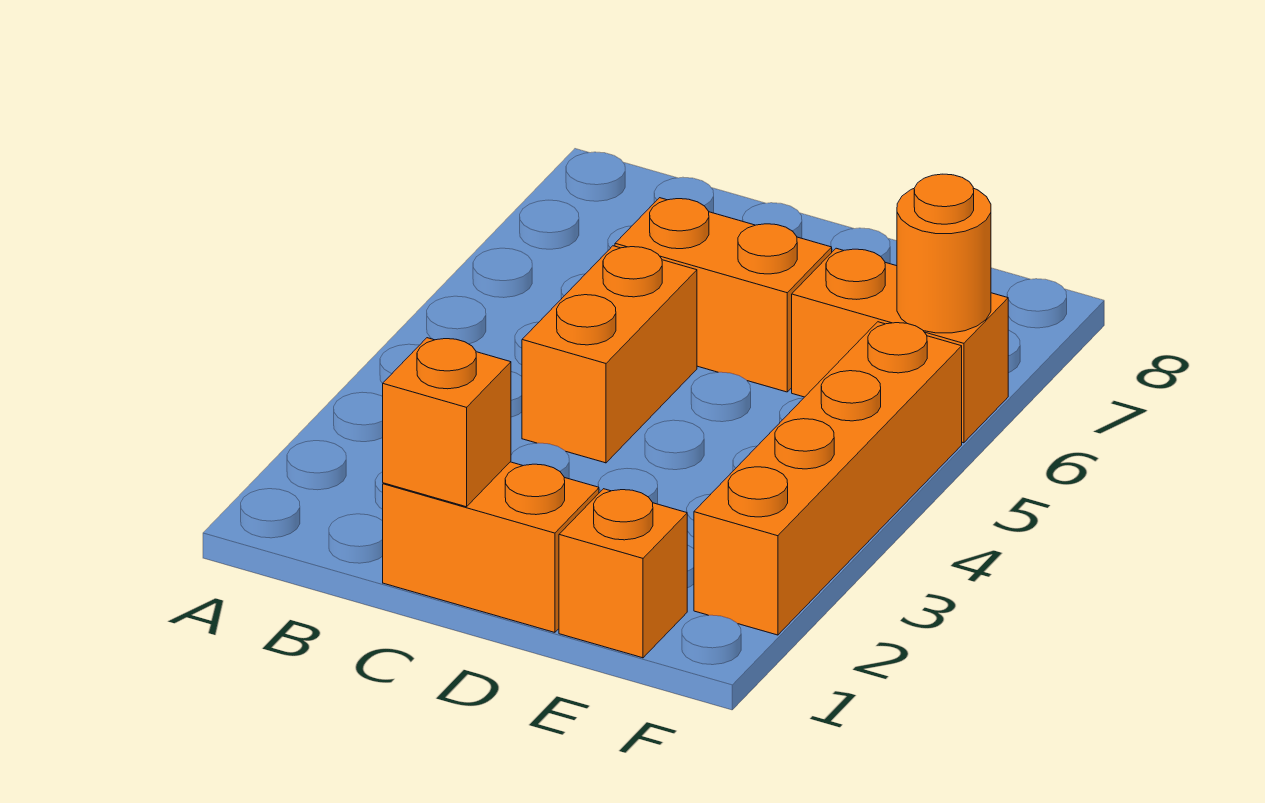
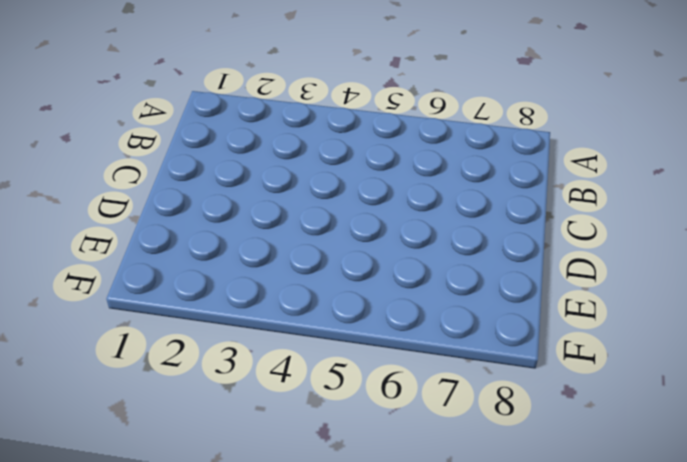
none -> orange 1x2 brick [383,462,599,632]
none -> orange 1x2 brick [522,246,697,463]

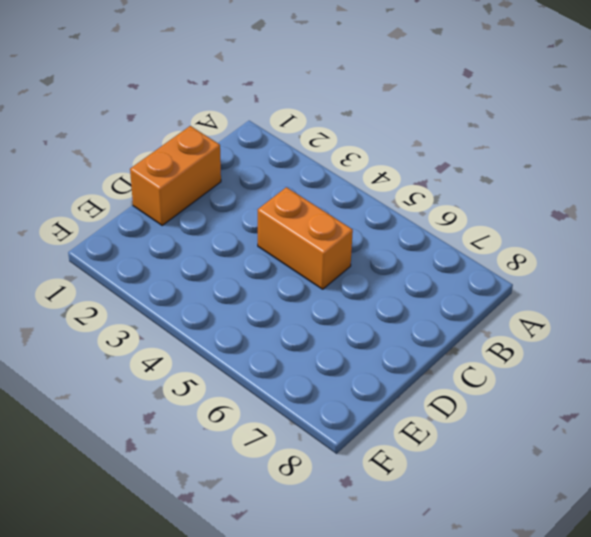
none -> orange 1x2 brick [615,198,832,392]
none -> orange 1x1 brick [559,489,687,658]

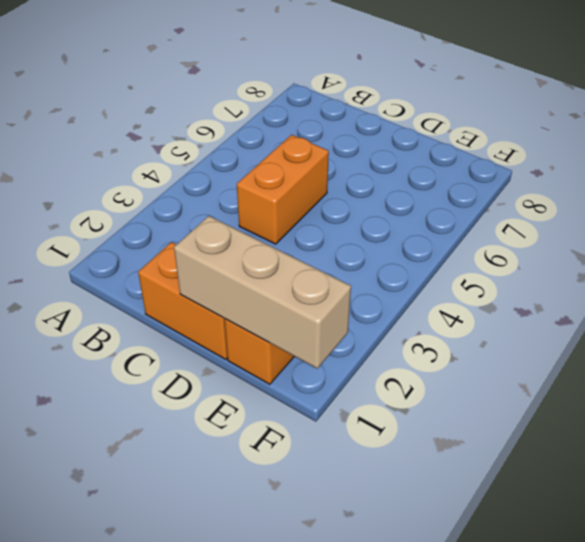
tan 1x3 brick [174,216,351,368] -> none
none -> orange 1x2 brick [615,198,832,392]
none -> orange 1x2 brick [792,248,1008,443]

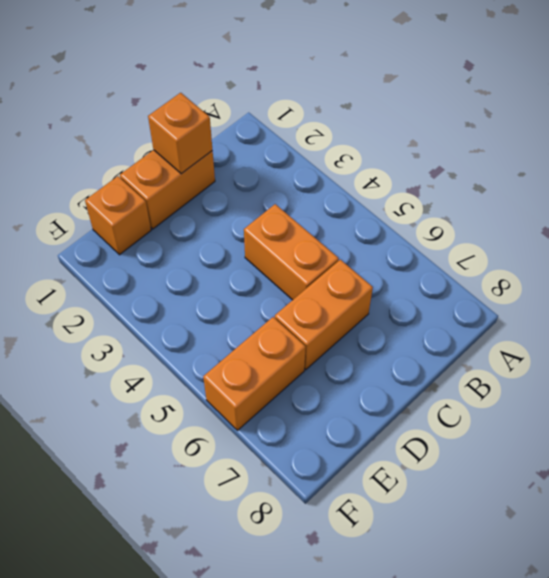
none -> orange 1x4 brick [694,322,962,635]
none -> orange 1x1 round brick [897,174,991,333]

